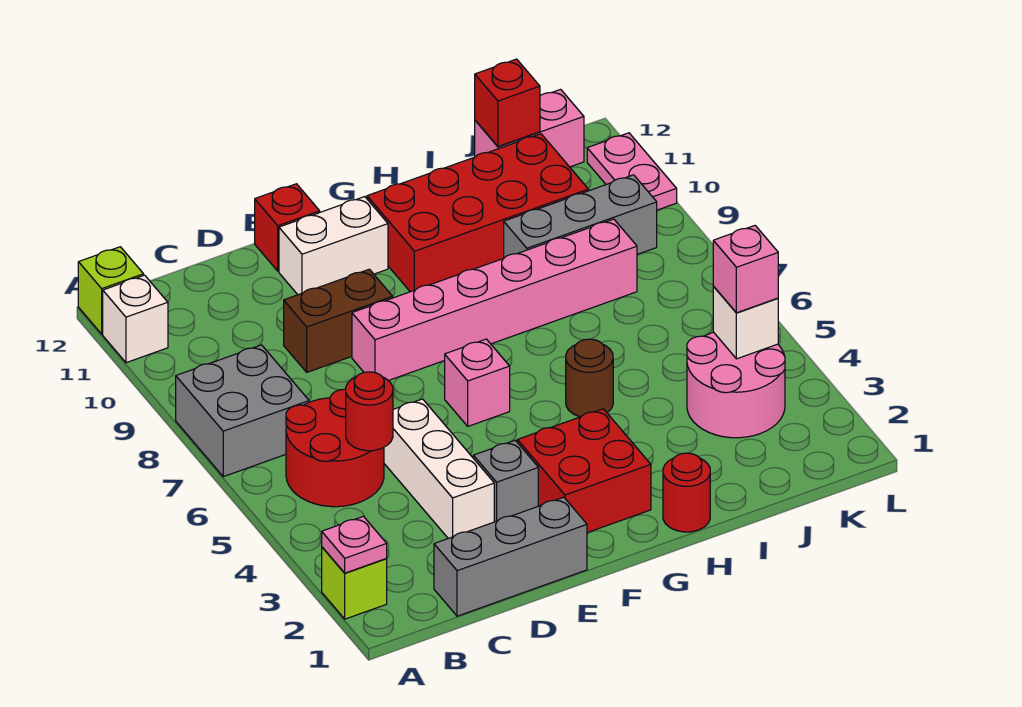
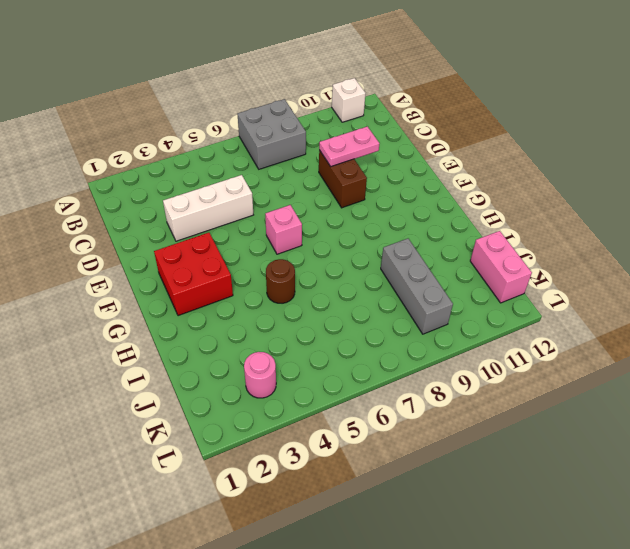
pink 1x2 plate [319,126,380,166] -> pink 1x2 plate moved to [587,133,677,210]
pink 1x1 round brick [244,352,276,398] -> pink 2x2 round brick [687,332,785,438]
none -> lime 1x1 brick [322,547,387,619]
none -> lime 1x1 brick [78,247,144,334]
none -> red 2x2 round brick [286,389,384,507]

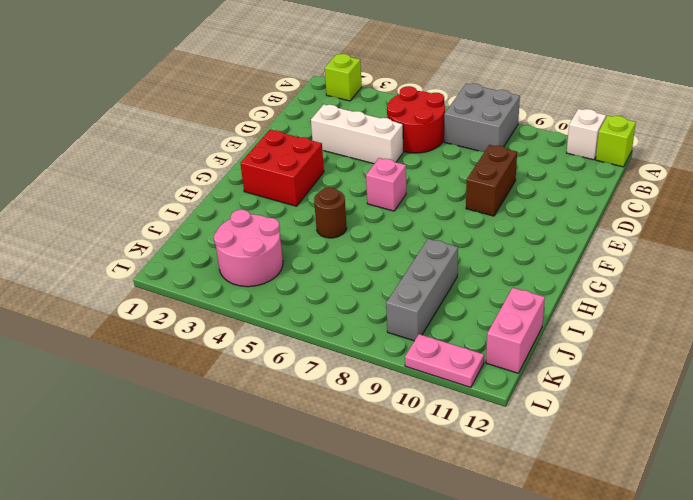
none -> grey 1x3 brick [434,497,587,616]
none -> grey 1x1 brick [473,440,538,522]
none -> pink 1x6 brick [352,219,637,381]

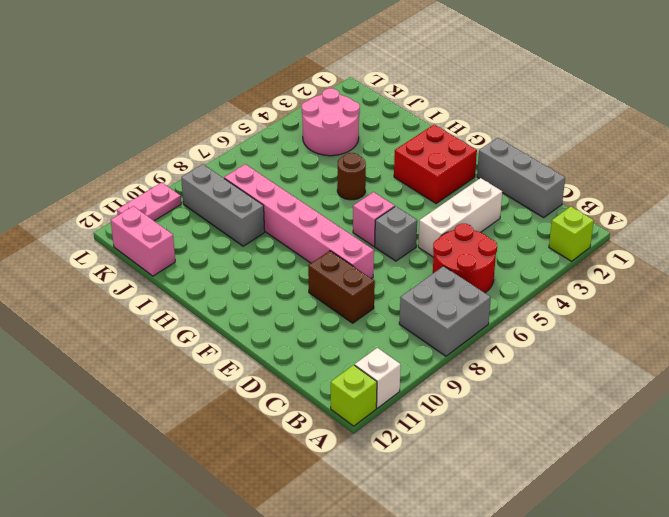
grey 1x1 brick [375,206,417,261] -> grey 1x1 brick moved to [473,440,538,522]
none -> white 1x2 brick [279,197,388,295]
none -> red 1x1 brick [255,184,320,271]
none -> red 2x4 brick [367,134,588,292]

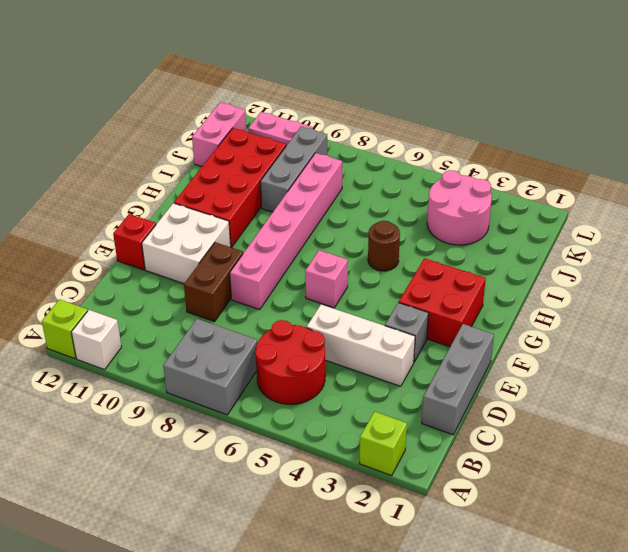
white 2x2 brick [142,203,231,284] -> white 1x2 brick [279,197,388,295]
none -> red 1x1 round brick [663,453,710,532]
none -> pink 1x1 plate [322,516,387,573]
none -> red 1x1 round brick [346,372,393,451]

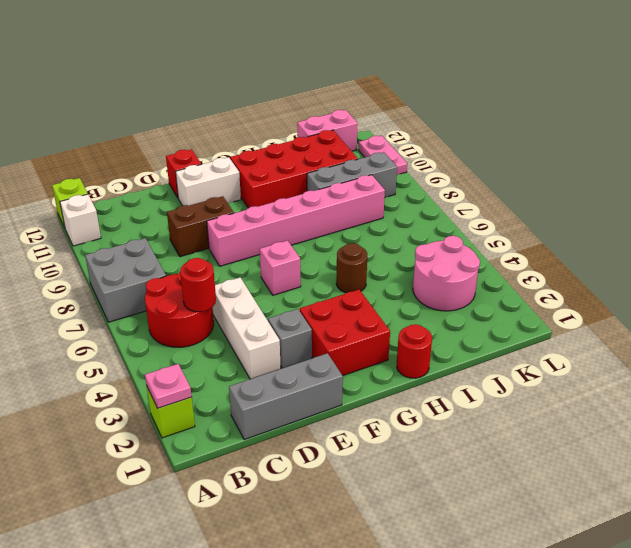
none -> red 1x1 brick [475,59,540,146]
none -> white 1x1 brick [713,287,778,359]
none -> pink 1x1 brick [713,226,778,313]

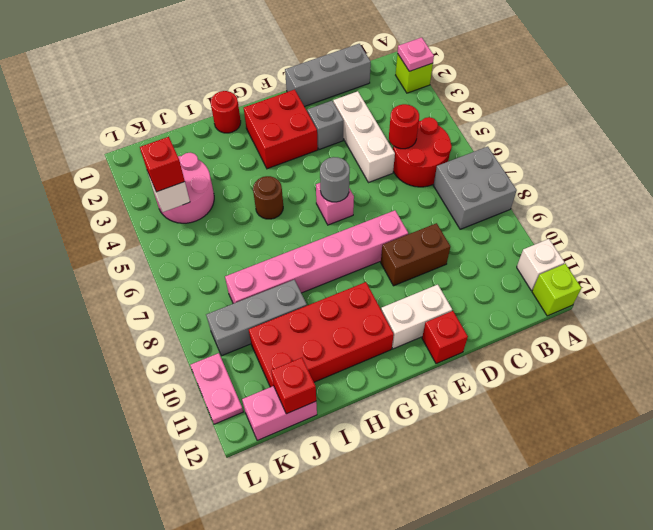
grey 1x1 round brick [320,157,350,202] -> none
red 1x1 brick [140,137,185,192] -> pink 1x1 brick [713,226,778,313]

